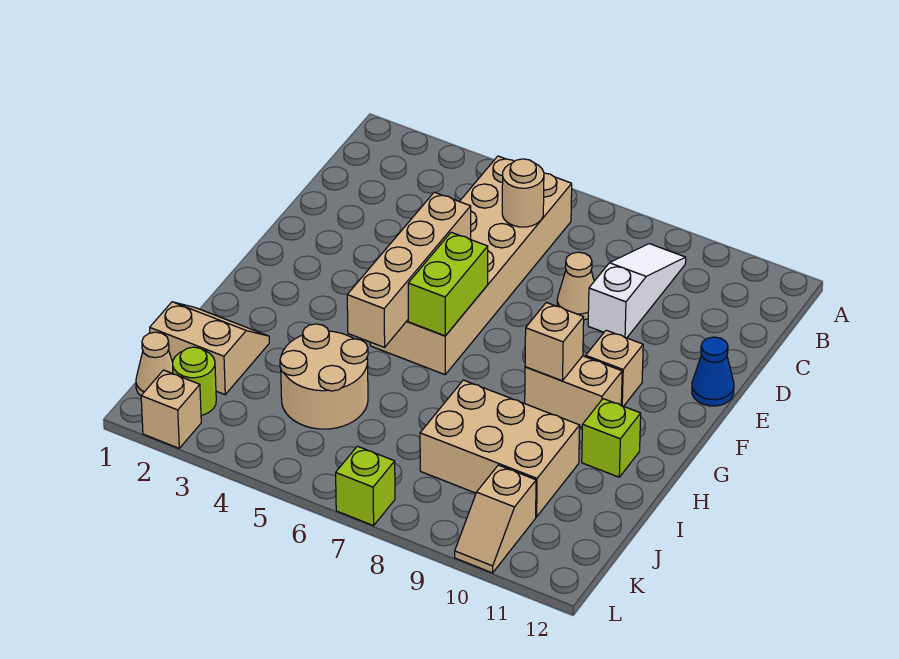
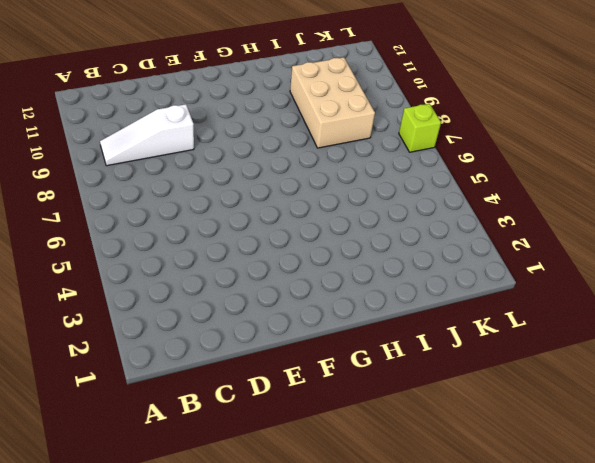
none -> tan 2x6 brick [370,156,572,375]
none -> tan 1x1 cone [557,252,594,320]
none -> blue 1x1 cone [692,337,734,406]

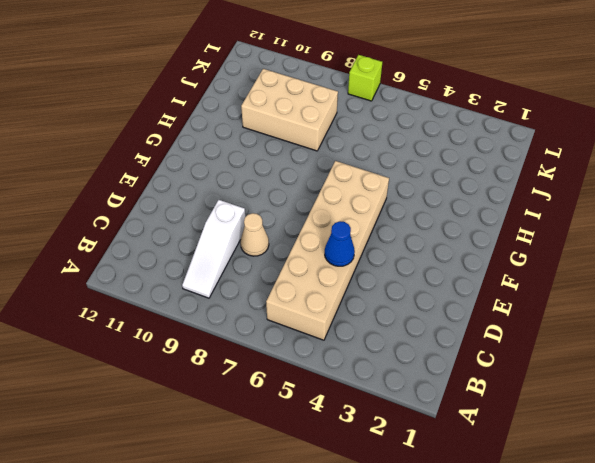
blue 1x1 cone [325,221,355,266] -> blue 1x1 cone moved to [692,337,734,406]
none -> tan 1x1 brick [586,330,643,406]
none -> tan 1x2 brick [525,356,622,427]
none -> lime 1x1 brick [582,399,641,477]

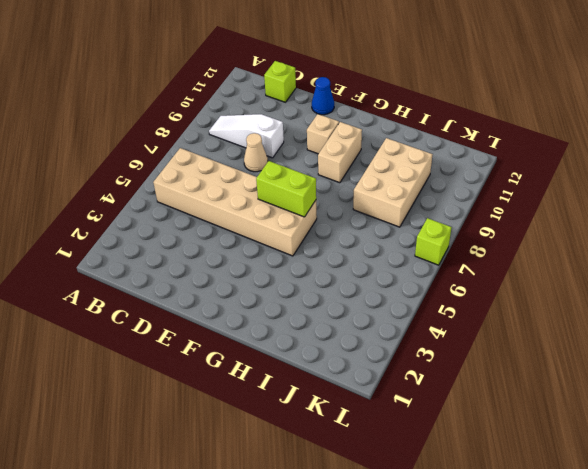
lime 1x1 brick [264,61,296,102] -> lime 1x1 brick moved to [582,399,641,477]
none -> tan 2x2 slope [150,302,269,395]
none -> tan 2x2 round brick [280,324,368,429]
none -> tan 1x1 cone [136,332,173,396]

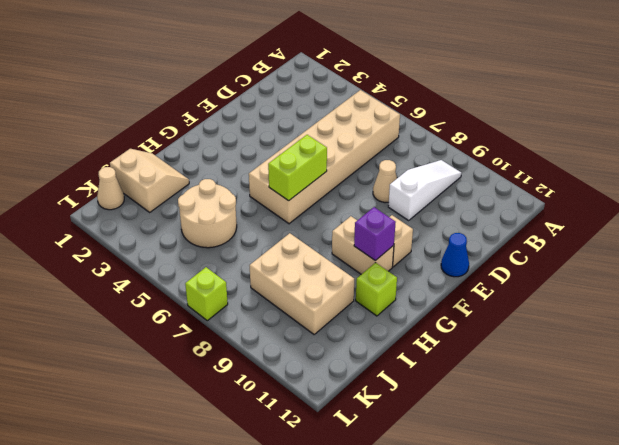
purple 1x1 brick [354,207,396,261] -> none
none -> lime 1x1 round brick [173,347,216,415]
none -> tan 1x2 slope [455,465,536,573]
none -> tan 1x1 brick [141,370,201,448]

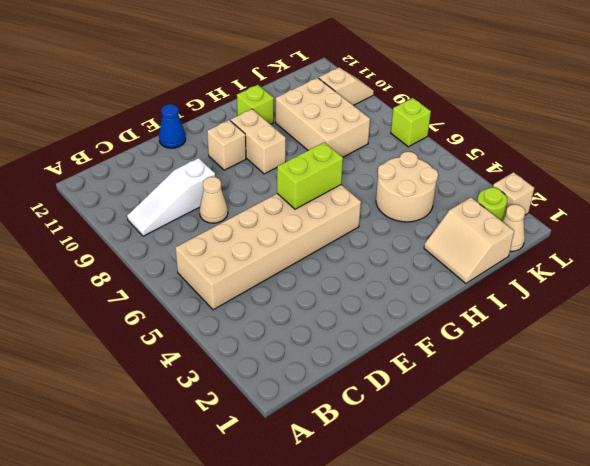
none -> tan 1x1 round brick [502,159,544,227]
none -> tan 1x4 brick [347,192,471,347]
none -> tan 1x1 brick [525,303,584,381]

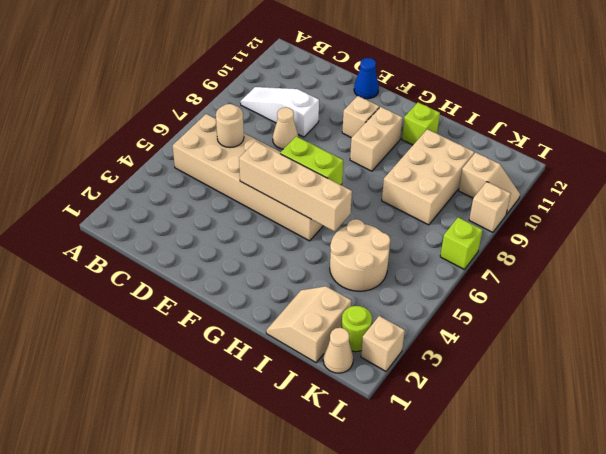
tan 1x1 brick [469,182,511,232] -> tan 1x1 brick moved to [525,303,584,381]

